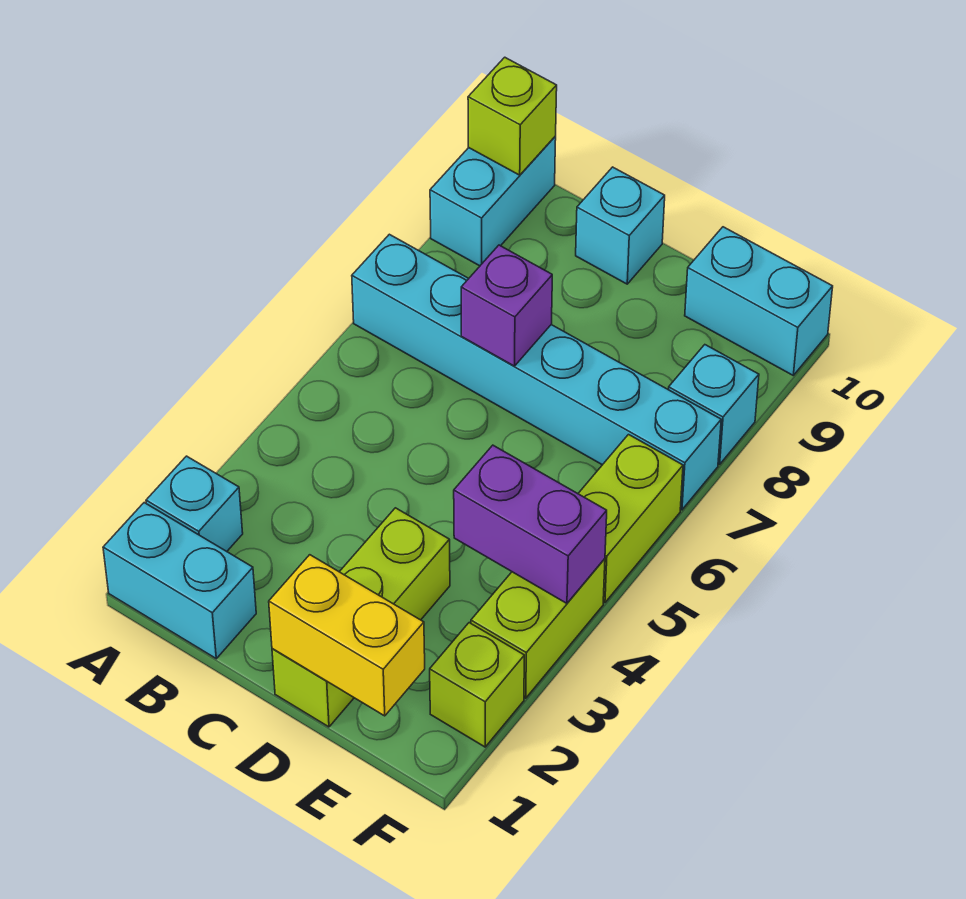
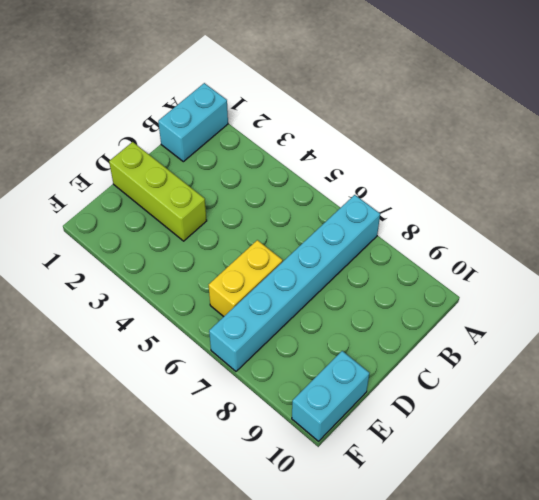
yellow 1x2 brick [209,240,283,317] -> yellow 1x2 brick moved to [269,555,425,716]
none -> cyan 1x1 brick [146,456,243,551]
none -> cyan 1x2 brick [430,137,556,266]
none -> cyan 1x1 brick [576,167,665,284]

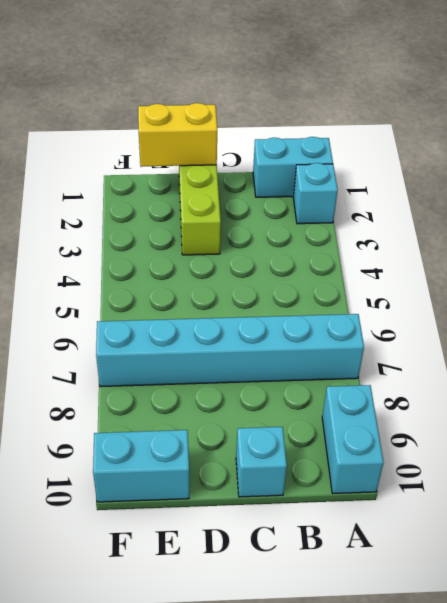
none -> lime 1x1 brick [430,623,524,747]
none -> lime 1x2 brick [471,559,605,698]
none -> lime 1x2 brick [578,435,683,603]

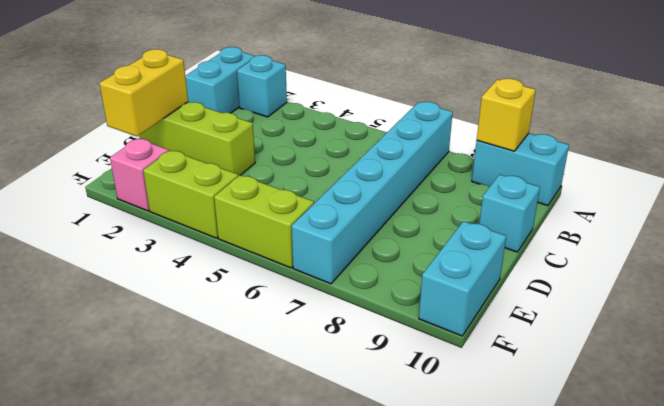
yellow 1x1 brick [477,79,536,151] -> none
pink 1x1 brick [110,139,169,211] -> lime 1x1 brick [430,623,524,747]
none -> cyan 1x1 brick [669,345,759,464]
none -> lime 1x1 brick [468,57,557,175]
none -> purple 1x1 brick [461,245,552,366]

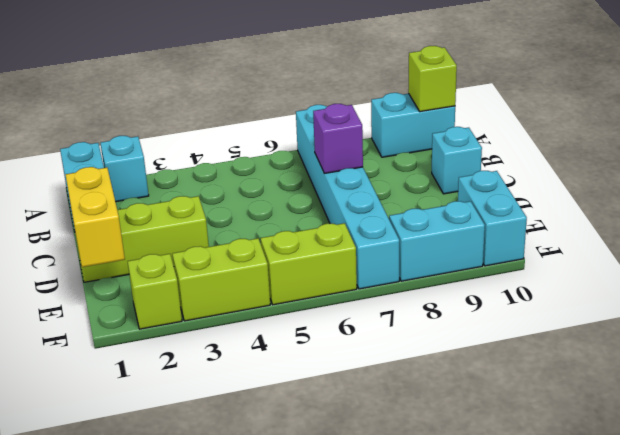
cyan 1x2 brick [389,201,485,281] -> cyan 1x1 brick [669,345,759,464]
none -> purple 1x2 brick [454,445,607,603]

